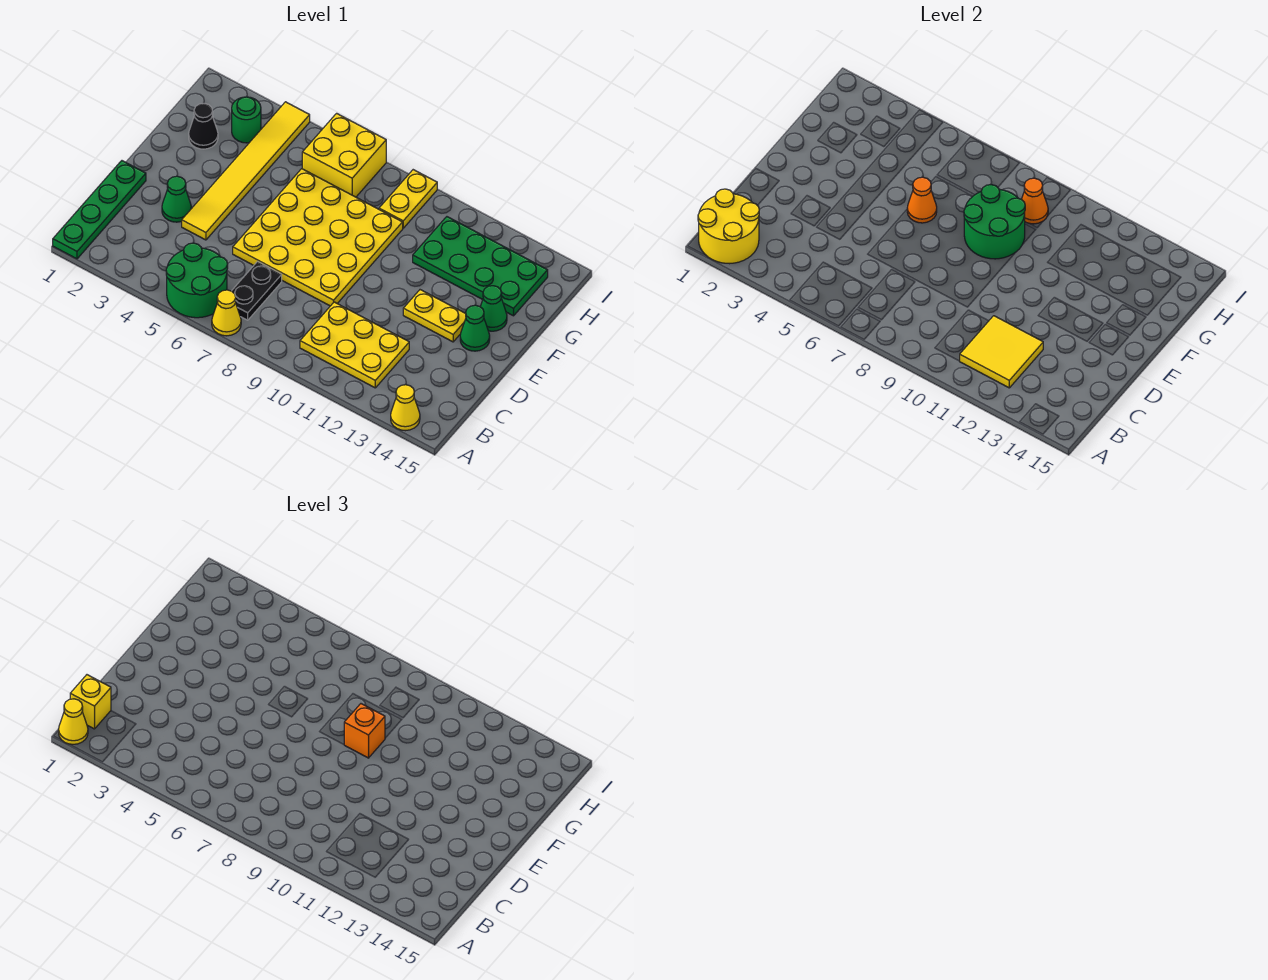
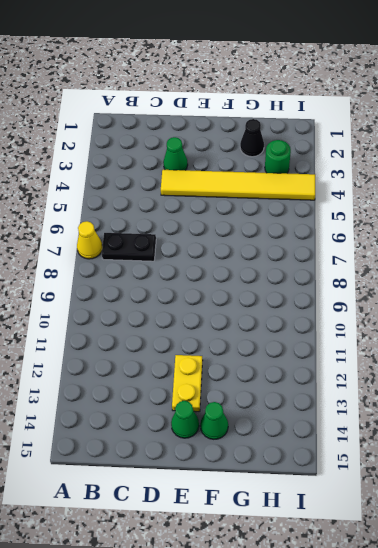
none -> green 1x4 plate [53,161,146,259]
none -> green 2x2 round brick [166,243,228,318]
none -> yellow 1x1 cone [391,385,420,431]

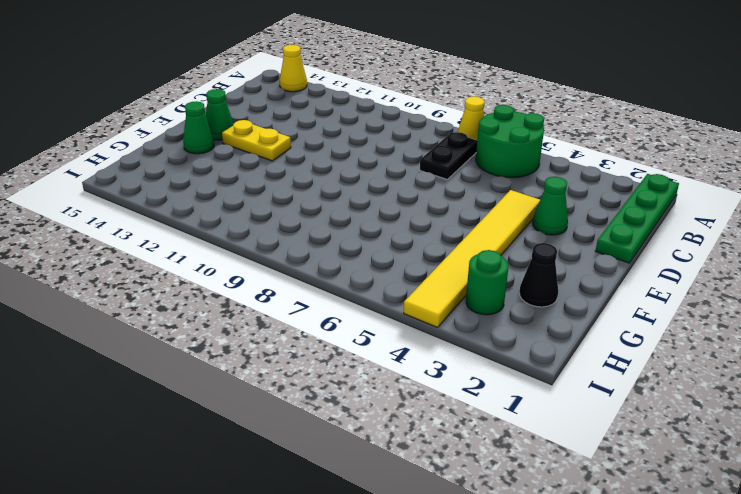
none -> yellow 2x3 plate [300,302,409,388]
none -> yellow 4x4 plate [233,169,403,306]
none -> green 2x4 plate [413,217,548,316]

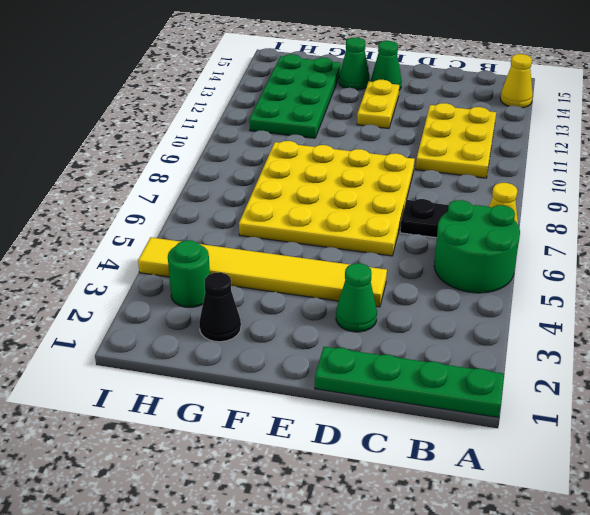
none -> yellow 2x2 brick [302,113,386,197]
none -> yellow 1x2 plate [379,170,437,228]
none -> yellow 2x2 round brick [698,189,759,264]

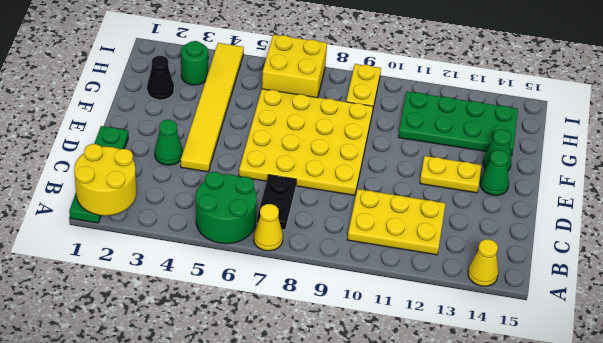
none -> yellow 2x2 tile [960,316,1043,388]
none -> orange 1x1 cone [907,177,937,223]
none -> green 2x2 round brick [964,185,1025,259]

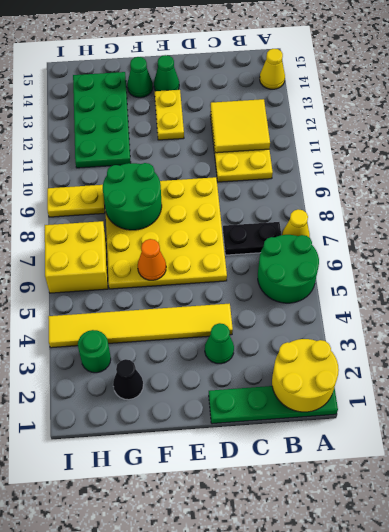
none -> orange 1x1 cone [1022,178,1048,224]
none -> yellow 1x1 cone [59,699,88,744]
none -> yellow 1x1 brick [70,675,111,729]

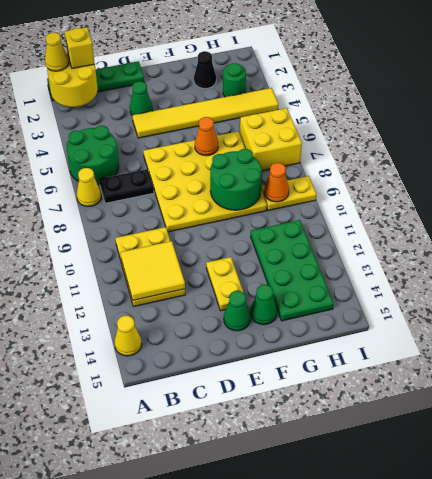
none -> orange 1x1 brick [344,704,385,758]

